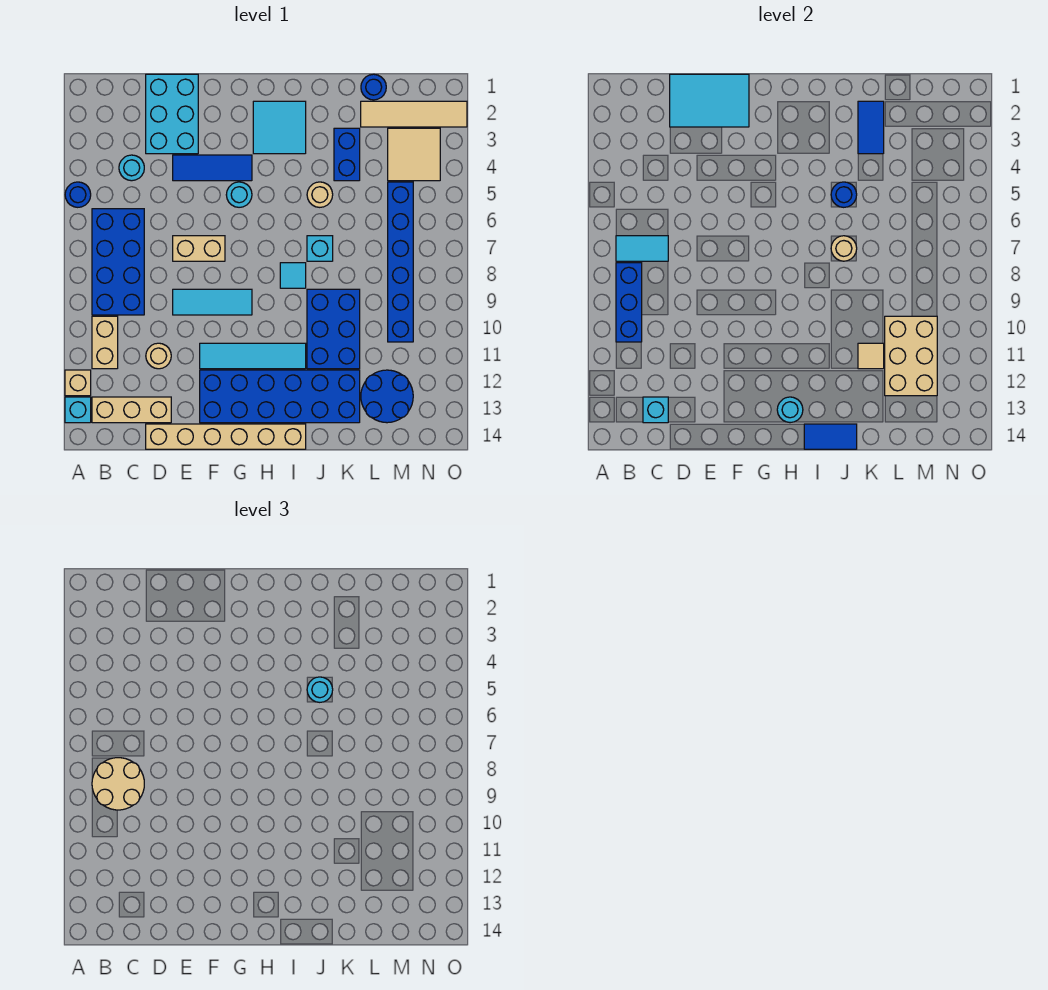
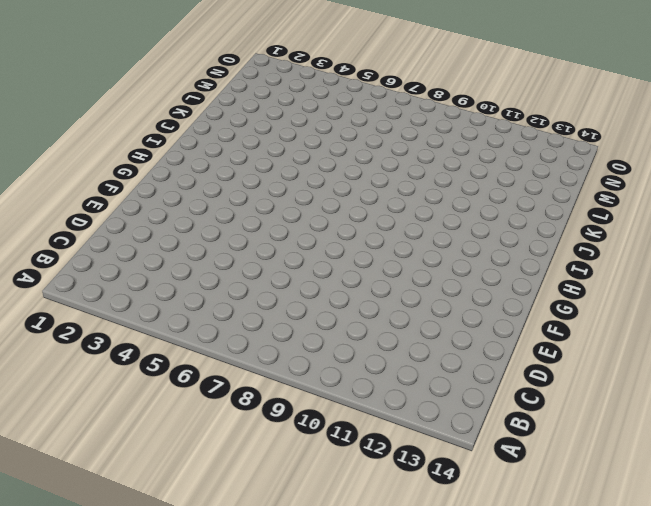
none -> blue 1x1 round brick [65,182,91,207]
none -> tan 1x1 brick [65,370,91,396]
none -> cyan 1x1 brick [65,397,91,423]
none -> blue 2x4 brick [92,209,144,315]

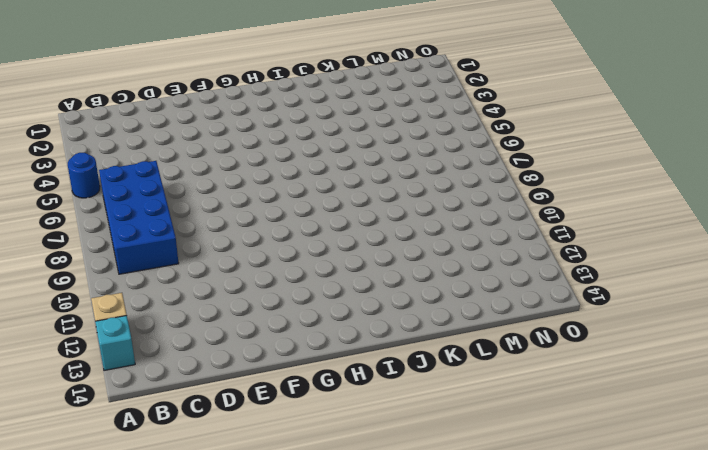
none -> tan 1x2 brick [92,316,118,369]
none -> tan 1x3 brick [92,397,171,423]
none -> cyan 1x1 round brick [119,155,144,181]
none -> cyan 2x3 brick [146,74,198,154]

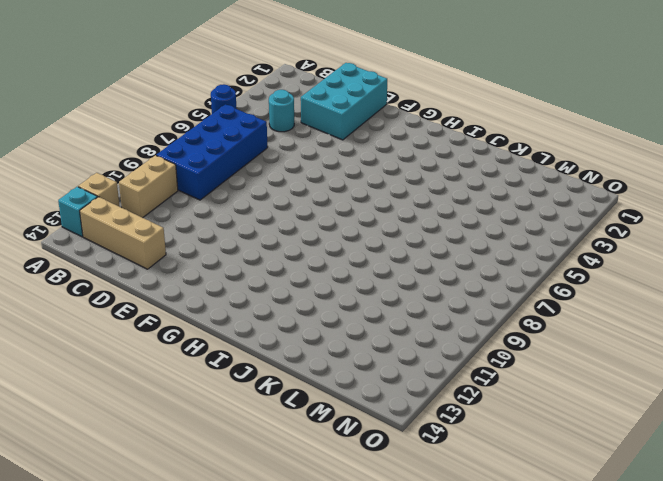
none -> tan 1x1 round brick [146,343,171,369]
none -> tan 1x6 brick [146,424,306,449]
none -> blue 1x3 tile [173,155,252,181]
none -> tan 1x2 brick [173,236,225,261]

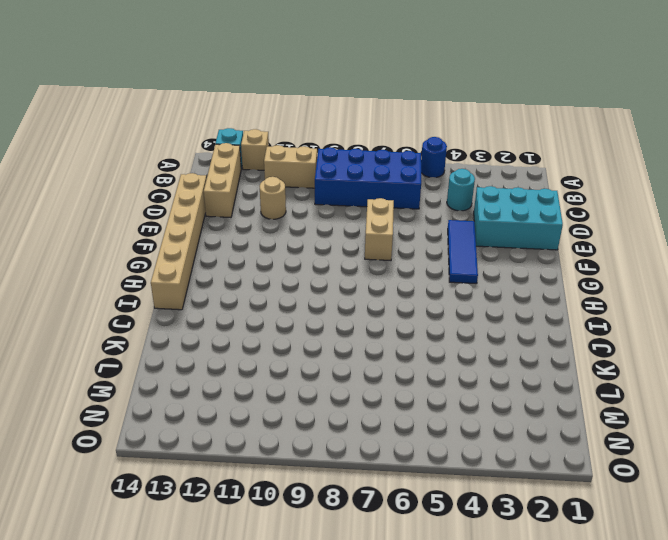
none -> cyan 1x3 tile [173,289,252,315]
none -> cyan 1x4 tile [200,343,306,369]
none -> blue 2x6 brick [200,370,360,423]
none -> cyan 1x1 round brick [226,182,252,207]

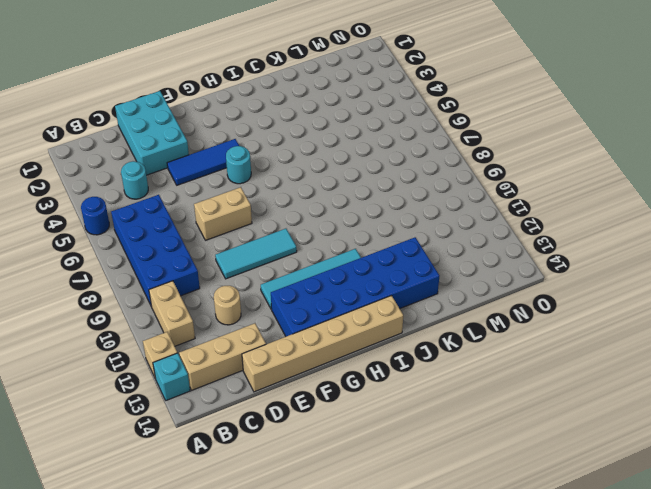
none -> cyan 2x2 tile [253,101,306,154]
none -> cyan 1x1 tile [280,263,306,288]
none -> tan 1x1 round brick [307,182,333,207]
none -> cyan 1x1 brick [307,236,333,261]

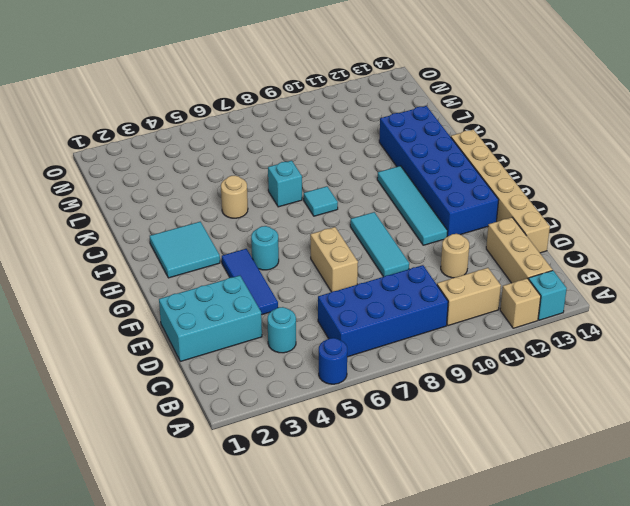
none -> blue 2x3 brick [307,289,360,369]
none -> blue 1x2 brick [334,128,360,181]
none -> blue 1x1 round brick [361,74,386,100]
none -> tan 1x4 tile [361,101,467,127]

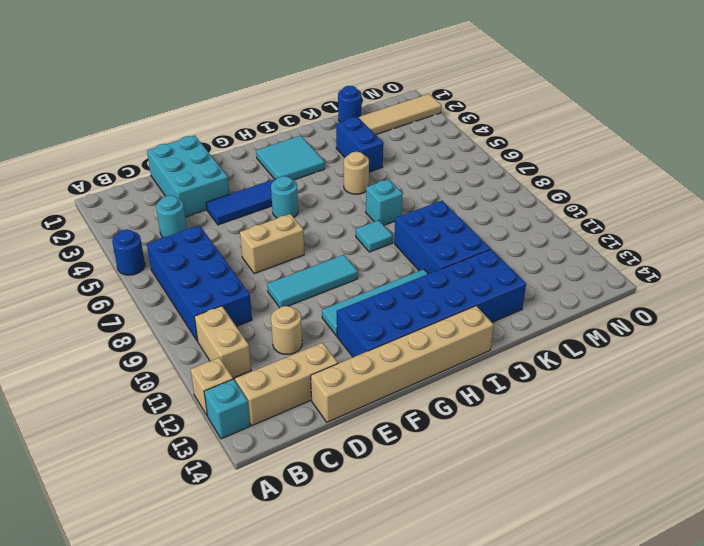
none -> blue 2x2 round brick [361,370,413,423]
none -> tan 2x2 tile [388,128,440,181]
none -> blue 1x6 brick [388,182,413,342]
none -> cyan 1x2 tile [616,236,668,261]

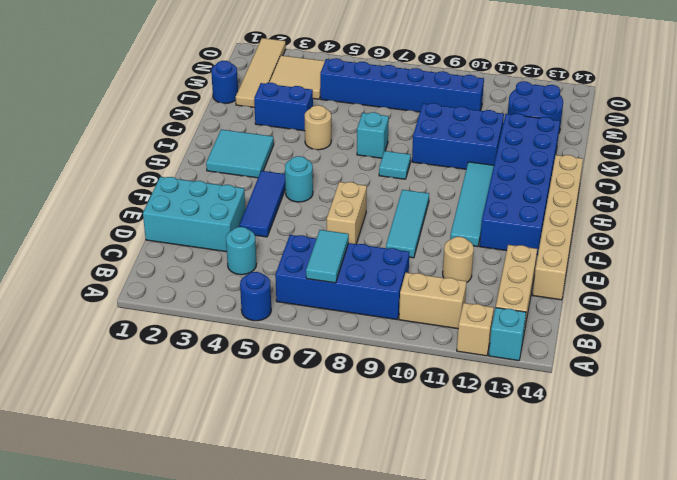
none -> blue 1x3 brick [616,263,642,342]
none -> cyan 1x1 brick [643,397,668,423]
none -> cyan 2x3 tile [670,74,749,127]
none -> cyan 1x1 round brick [777,397,803,423]

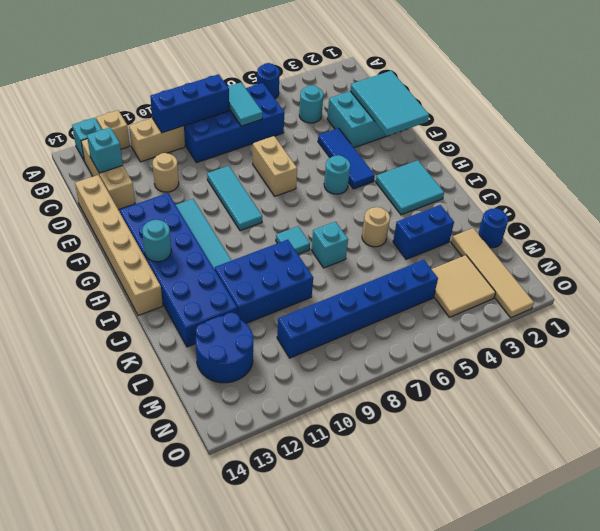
none -> blue 1x2 tile [804,424,857,449]
none -> blue 1x1 round brick [831,182,857,207]
none -> tan 1x1 round brick [831,236,857,261]
none -> blue 1x2 tile [858,101,884,154]

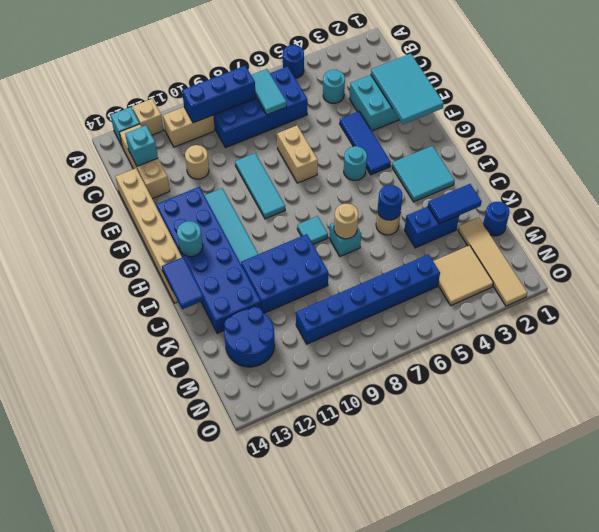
none -> tan 1x1 tile [858,343,884,369]
none -> tan 2x3 brick [885,316,937,396]
none -> tan 2x2 round brick [92,758,144,810]
none -> cyan 1x1 round brick [307,677,333,702]

